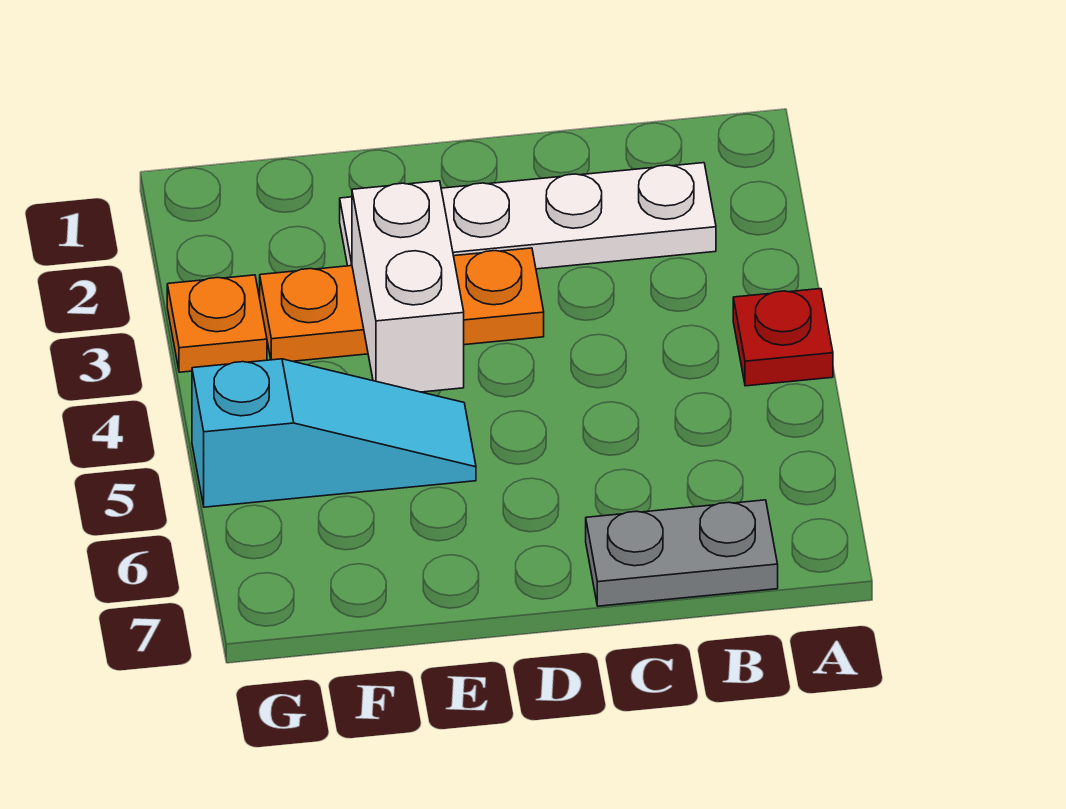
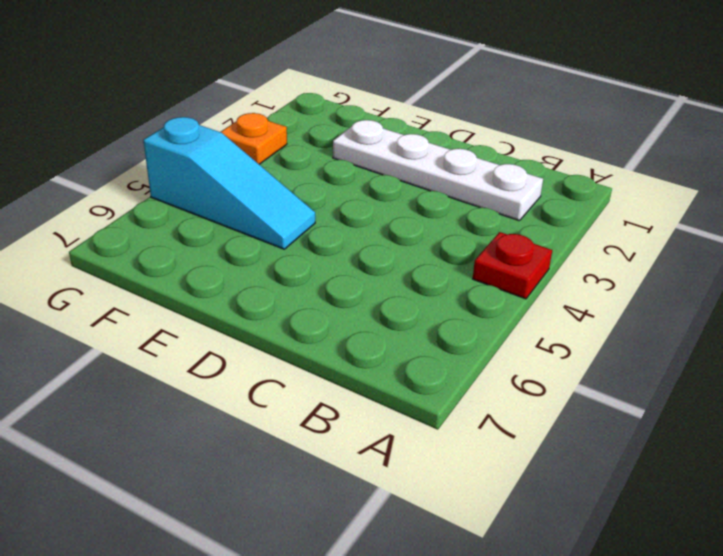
none -> grey 1x2 plate [586,500,778,606]
none -> orange 1x3 plate [260,248,544,361]

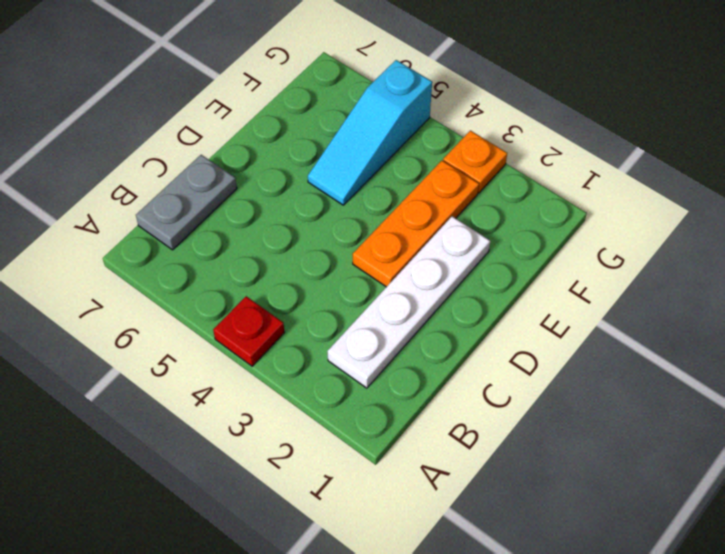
none -> white 1x2 brick [352,181,464,392]

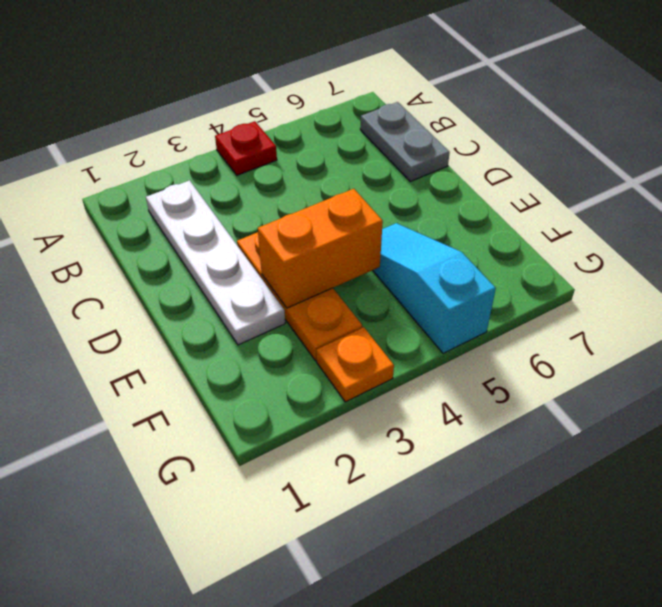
orange 1x2 brick [258,189,383,308] -> white 1x2 brick [352,181,464,392]

